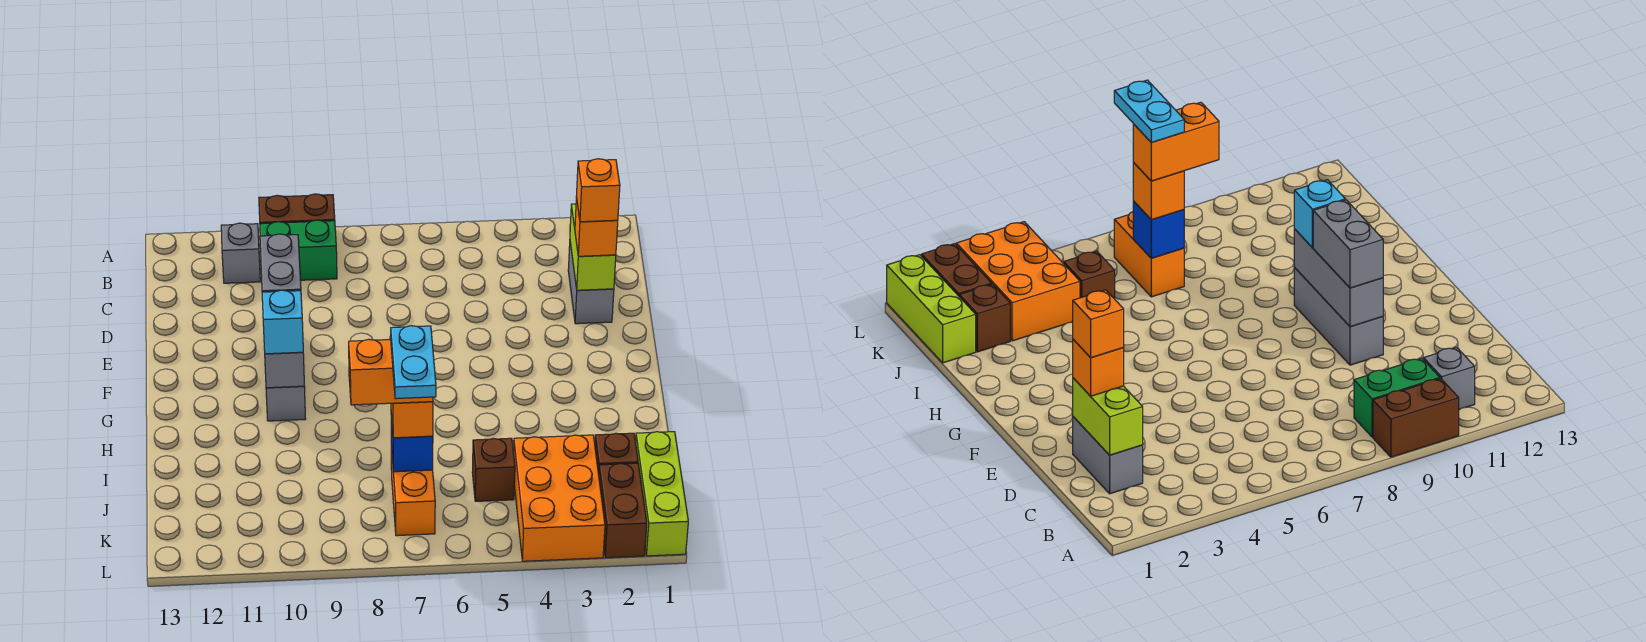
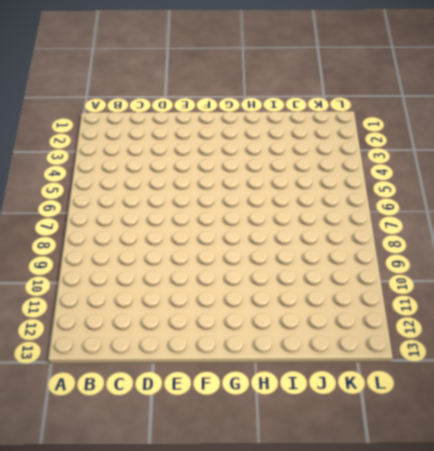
none -> brown 1x2 brick [259,194,335,224]
none -> green 1x2 brick [260,220,337,280]
none -> grey 1x1 brick [221,223,260,283]

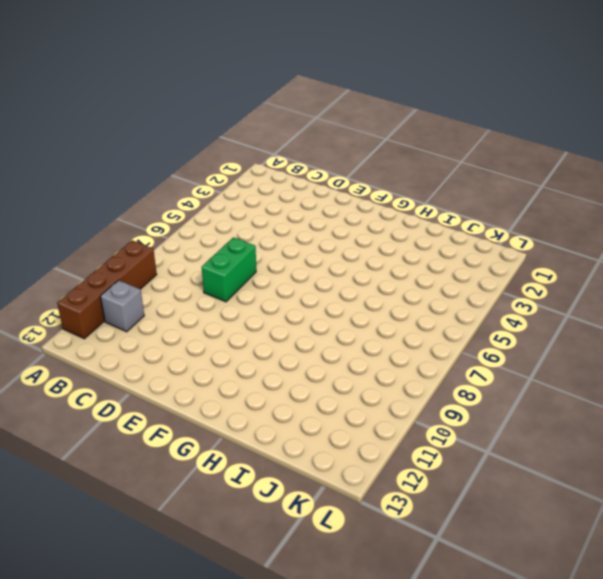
brown 1x4 brick [57,240,157,339] -> brown 1x2 brick [259,194,335,224]
green 1x2 brick [202,238,256,302] -> green 1x2 brick moved to [260,220,337,280]
none -> grey 1x2 brick [568,243,614,324]
none -> grey 1x3 brick [266,386,306,421]
none -> lime 1x3 brick [635,432,688,556]

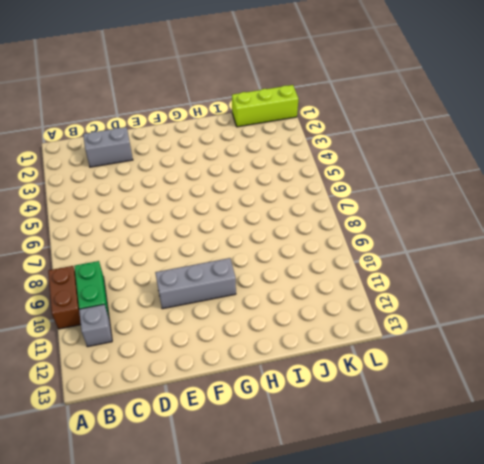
none -> brown 1x1 brick [595,433,638,474]
none -> orange 2x3 brick [513,435,605,561]
none -> brown 1x1 brick [472,438,515,501]

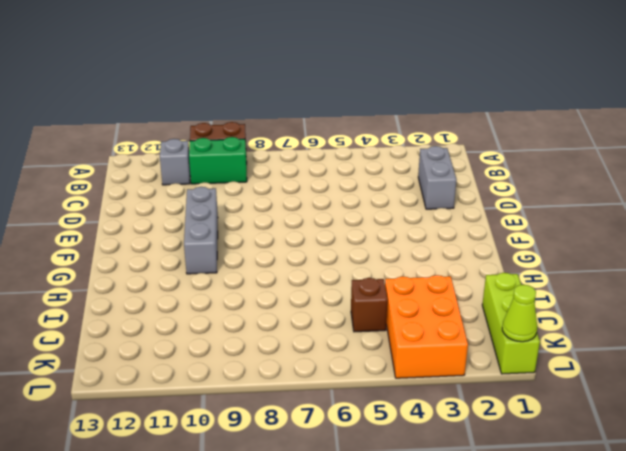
lime 1x1 cone [502,285,537,342] -> none
none -> brown 1x1 brick [595,433,638,474]
none -> orange 1x2 brick [391,446,435,536]
none -> brown 1x2 brick [599,463,647,558]

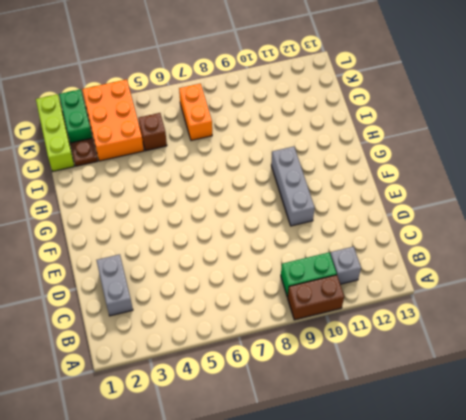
brown 1x1 plate [70,138,98,166] -> brown 1x1 brick [595,433,638,474]
green 1x2 brick [59,89,92,143] -> brown 1x2 brick [599,463,647,558]
none -> lime 1x2 brick [570,204,616,290]
none -> grey 1x3 brick [265,352,304,388]
none -> blue 1x1 brick [391,414,433,472]

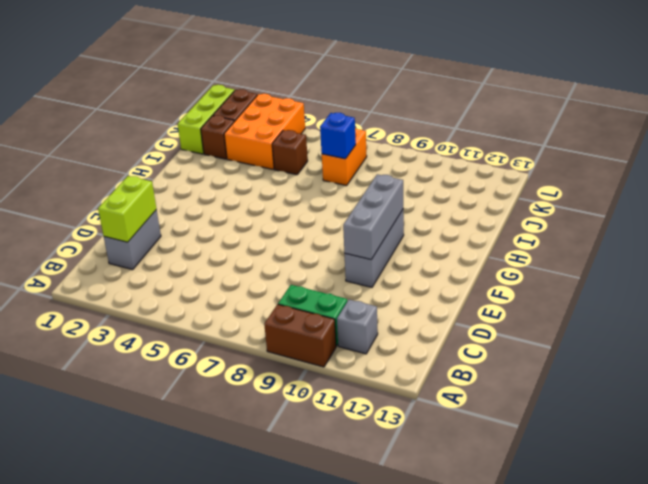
none -> orange 1x1 brick [575,197,618,256]
none -> grey 1x2 brick [260,234,301,292]
none -> cyan 1x1 brick [262,290,303,354]

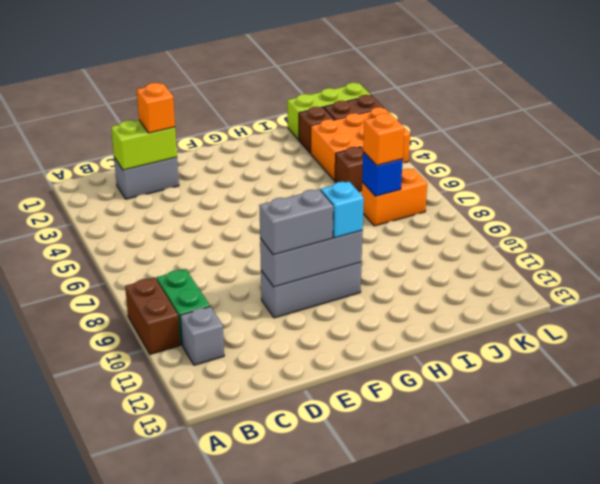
none -> orange 1x1 brick [577,159,620,222]
none -> orange 1x2 brick [349,339,433,405]
none -> cyan 1x2 plate [391,326,436,399]

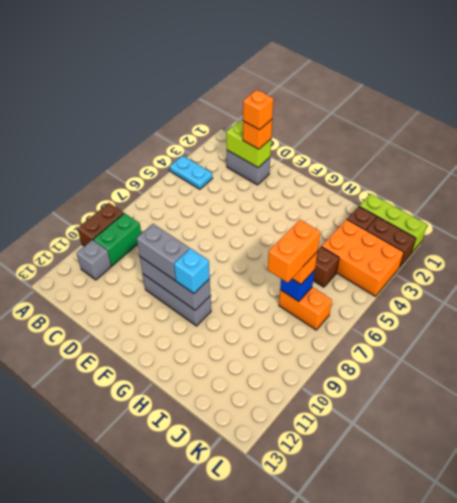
cyan 1x2 plate [170,156,213,189] -> cyan 1x2 plate moved to [391,326,436,399]

